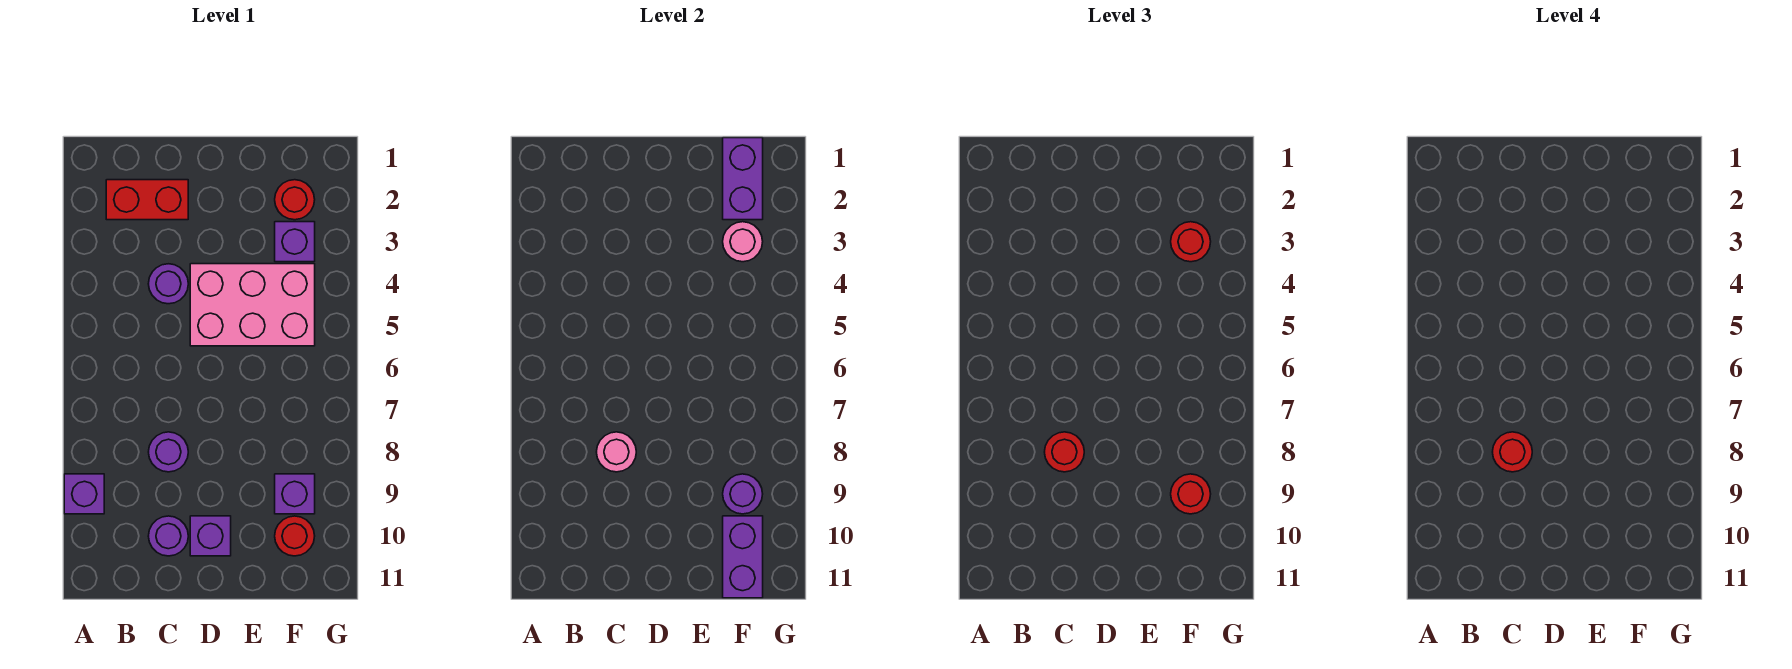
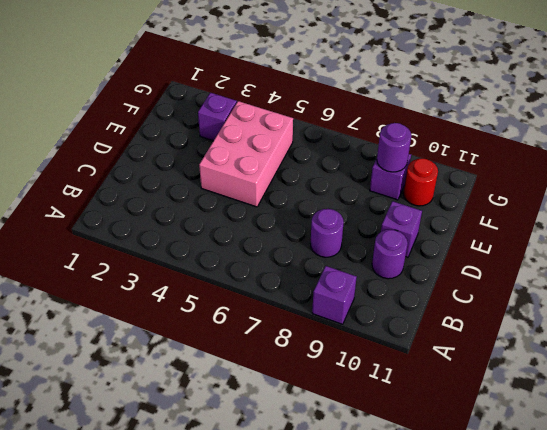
none -> red 1x2 brick [106,180,188,220]
none -> purple 1x1 round brick [148,264,188,304]
none -> red 1x1 round brick [275,180,315,220]

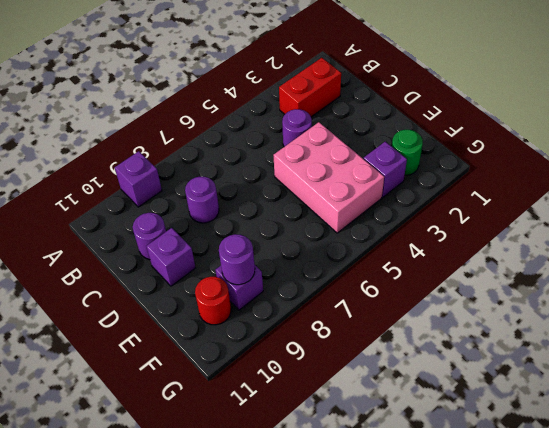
red 1x2 brick [279,58,341,117] -> red 1x2 brick turned to [106,180,188,220]
green 1x1 round brick [392,130,423,175] -> red 1x1 round brick [275,180,315,220]
none -> pink 1x1 round brick [597,432,636,472]
none -> purple 1x2 brick [723,138,763,220]
none -> pink 1x1 round brick [723,222,763,262]

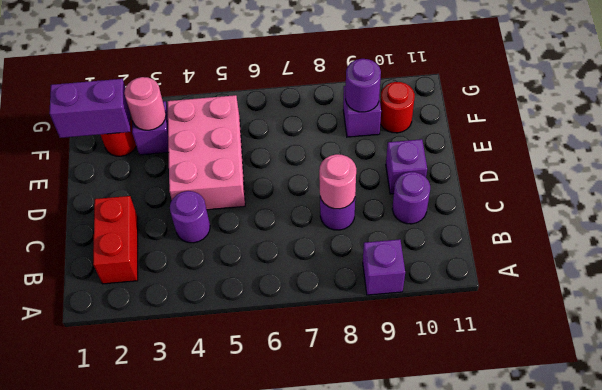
none -> purple 1x2 brick [723,516,763,598]
none -> red 1x1 round brick [1045,432,1084,472]
none -> red 1x1 round brick [1171,222,1211,262]

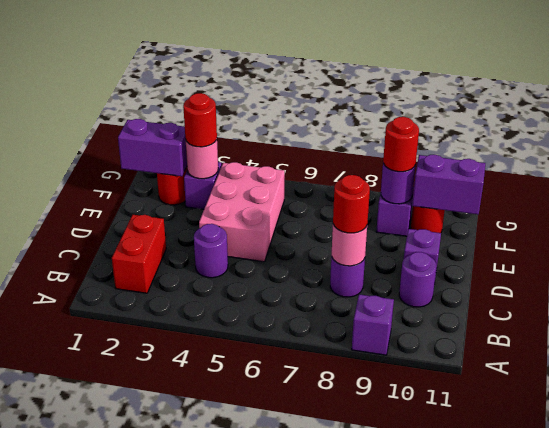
none -> red 1x1 round brick [1493,432,1532,472]

